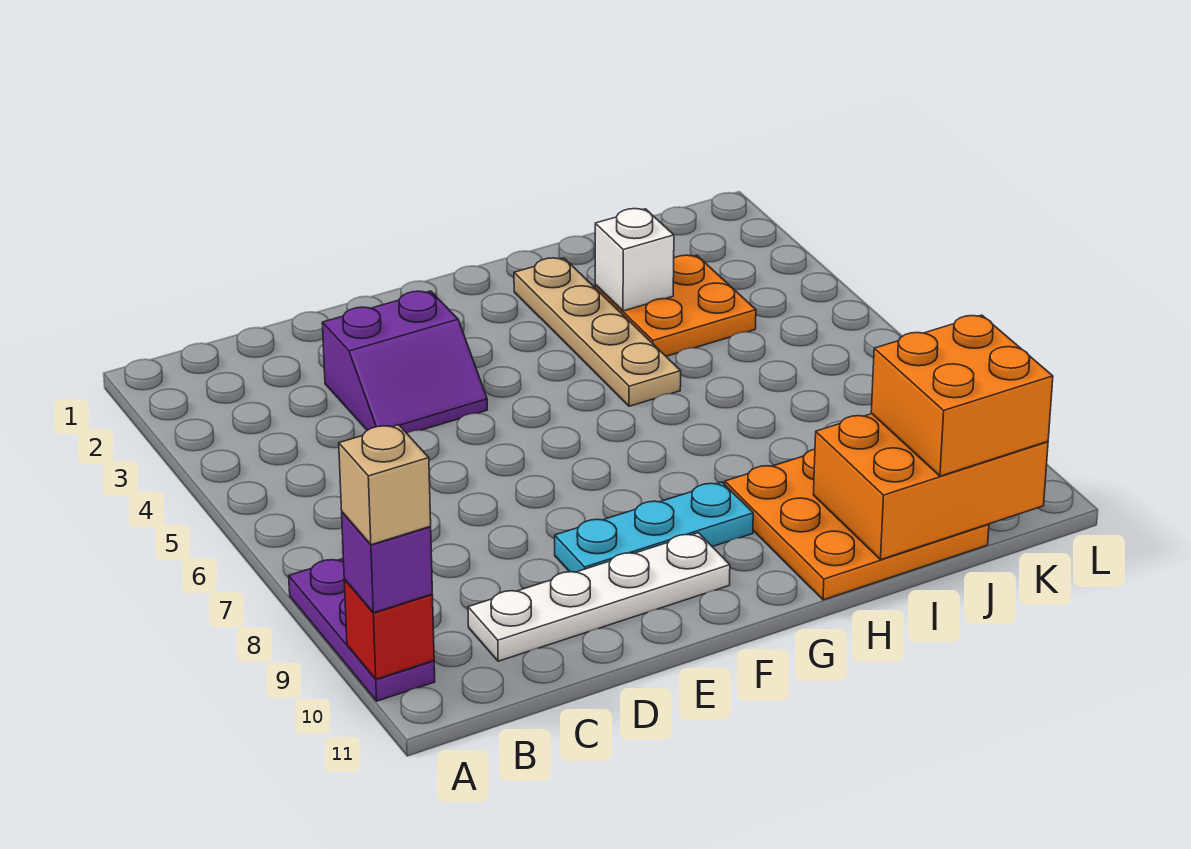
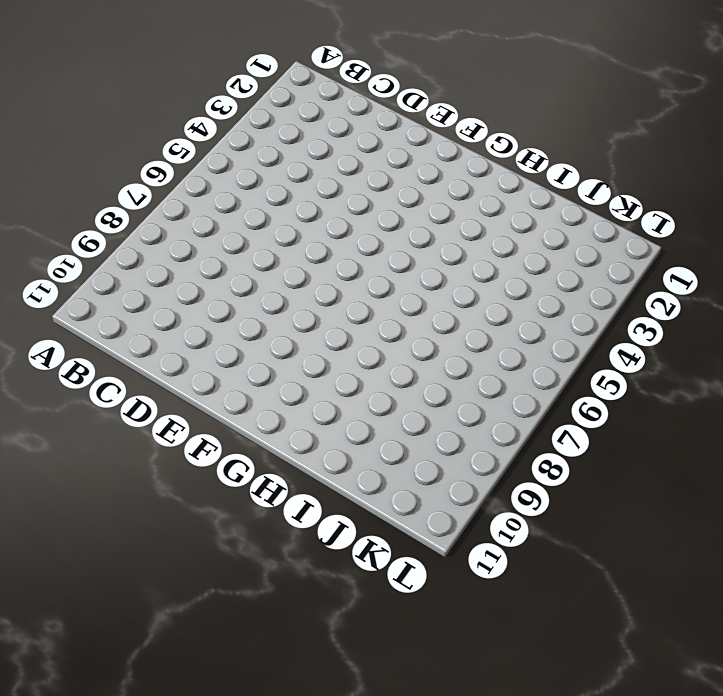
none -> purple 1x3 plate [289,559,435,701]
none -> white 1x4 plate [468,533,730,661]
none -> purple 2x2 slope [322,291,487,433]

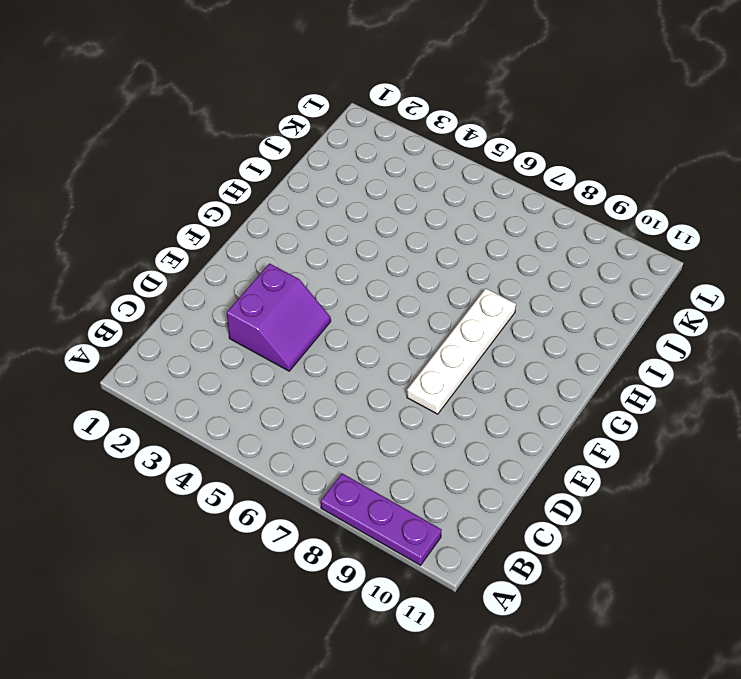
white 1x4 plate [407,289,516,414] -> white 1x4 plate moved to [468,533,730,661]
none -> cyan 1x3 plate [555,482,753,572]
none -> tan 1x4 plate [514,258,681,406]
none -> orange 3x3 plate [725,449,989,600]

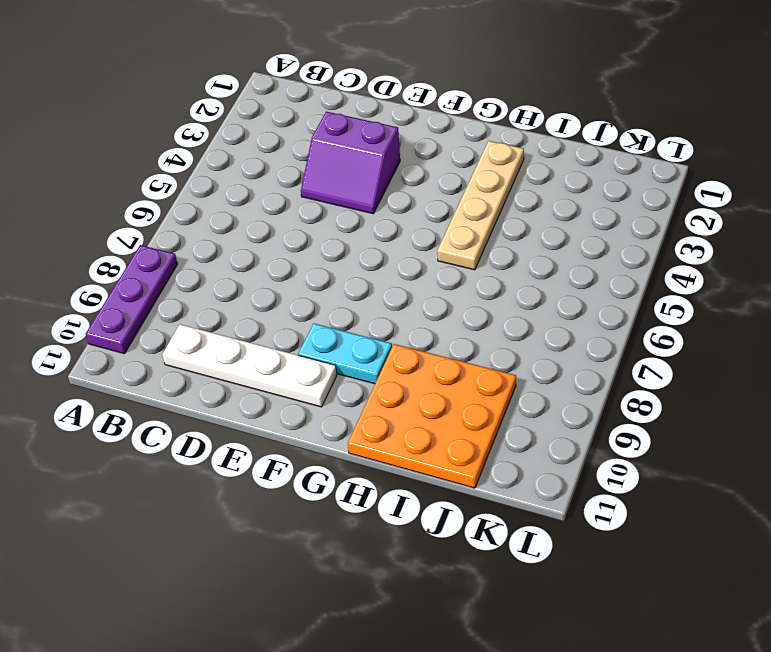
cyan 1x2 plate [298,324,392,384] -> cyan 1x3 plate [555,482,753,572]
none -> orange 2x2 plate [595,255,756,356]
none -> red 1x1 brick [344,579,434,679]
none -> white 1x1 brick [595,209,674,311]

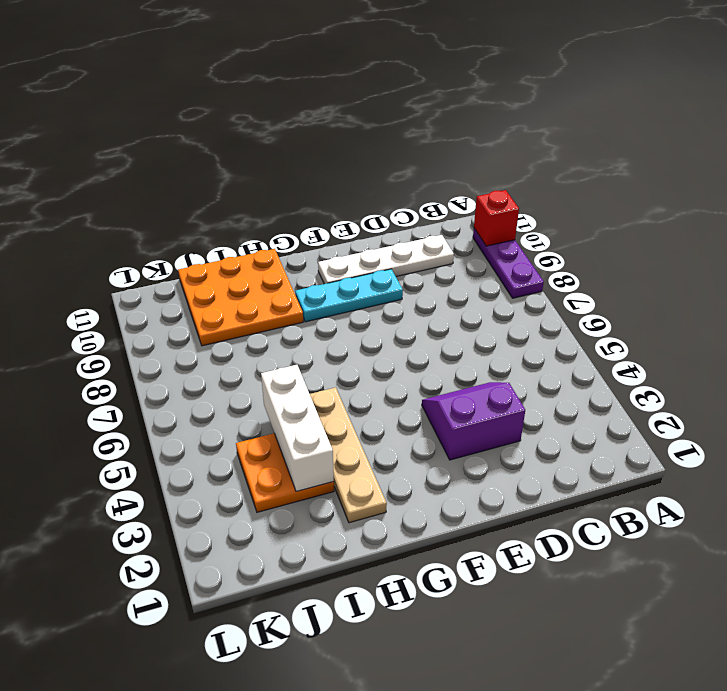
white 1x3 brick [261,365,334,492] -> white 1x1 brick [595,209,674,311]
none -> orange 2x3 brick [813,414,1048,560]
none -> purple 1x1 brick [342,512,432,613]
none -> orange 2x2 brick [871,315,1053,476]

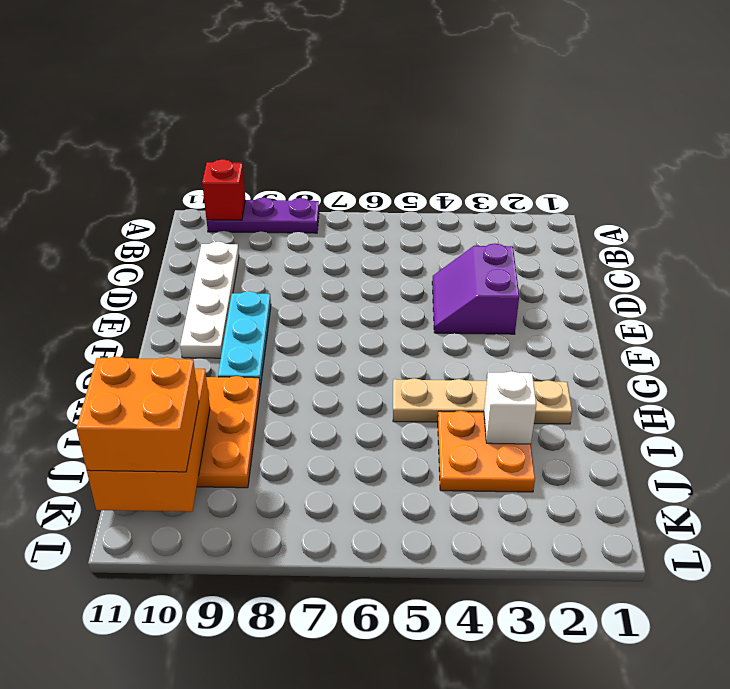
none -> purple 1x1 brick [342,512,432,613]
none -> tan 1x1 brick [339,425,431,545]

